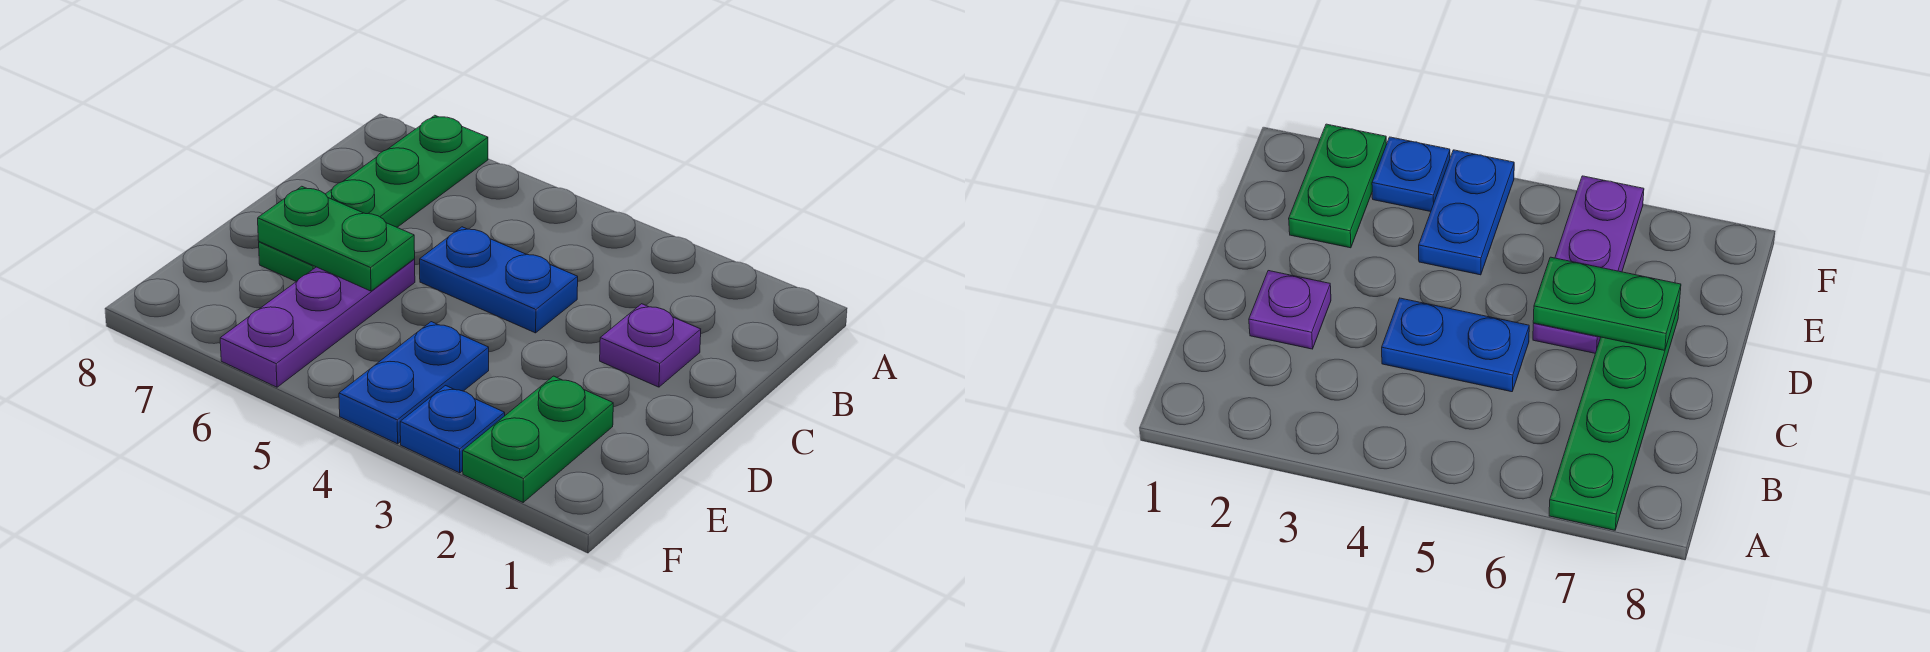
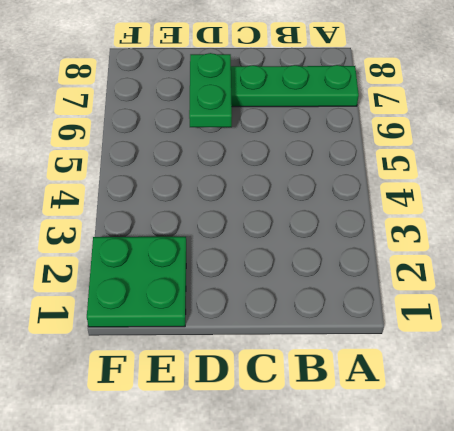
green 2x2 plate [87,237,186,327] -> green 1x2 plate [463,376,613,502]
none -> purple 1x1 plate [600,304,701,387]
none -> blue 1x2 plate [420,227,578,333]

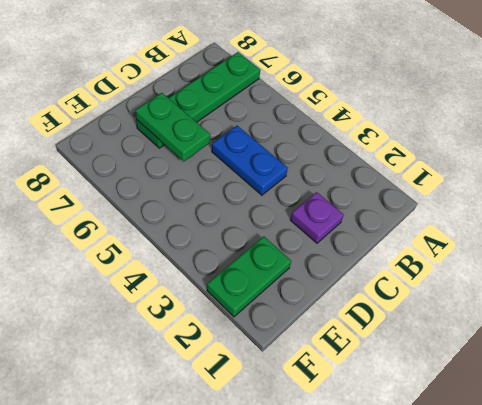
none -> purple 1x3 plate [220,259,415,387]
none -> blue 1x2 plate [339,322,489,444]

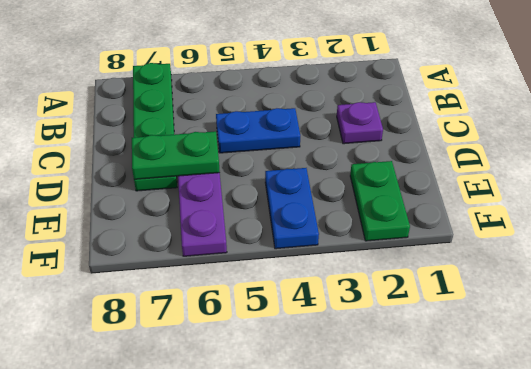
none -> blue 1x1 plate [400,386,505,473]

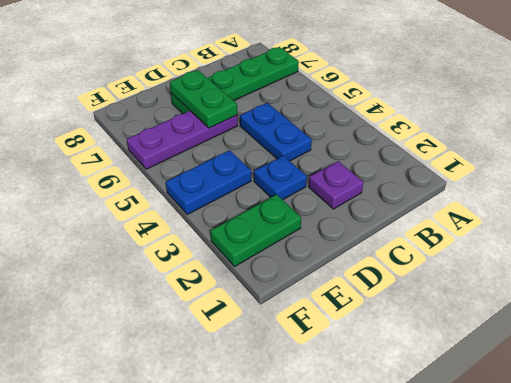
blue 1x1 plate [254,156,307,200] -> blue 1x1 plate moved to [400,386,505,473]

